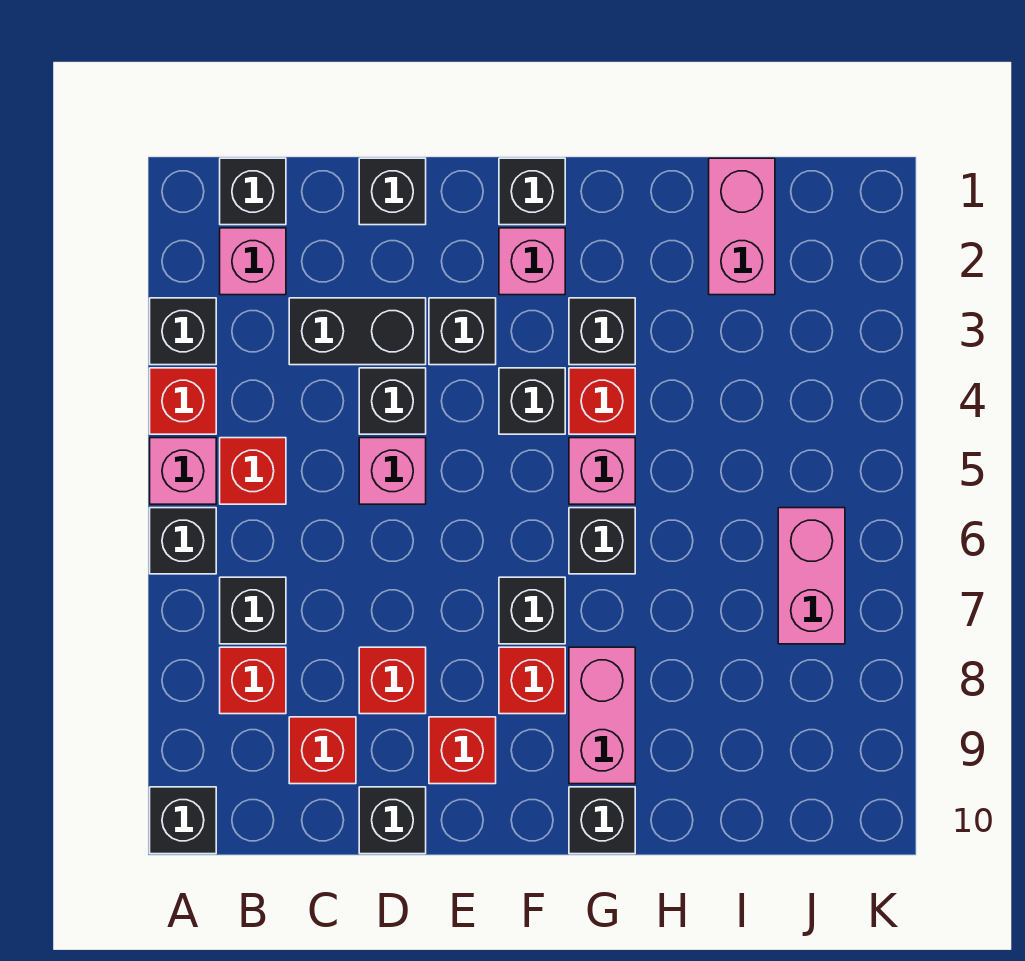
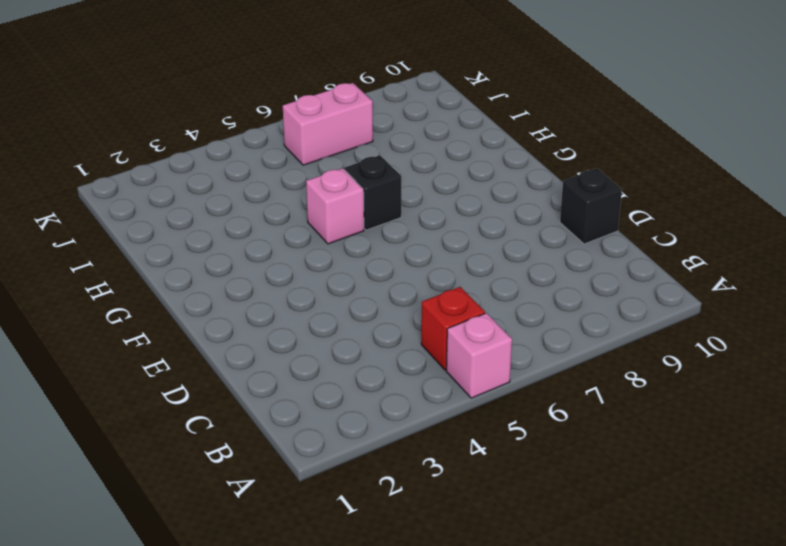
none -> black 1x1 brick [150,298,216,365]
none -> red 1x1 brick [150,368,216,434]
none -> black 1x1 brick [150,508,216,574]
none -> black 1x1 brick [150,787,216,854]

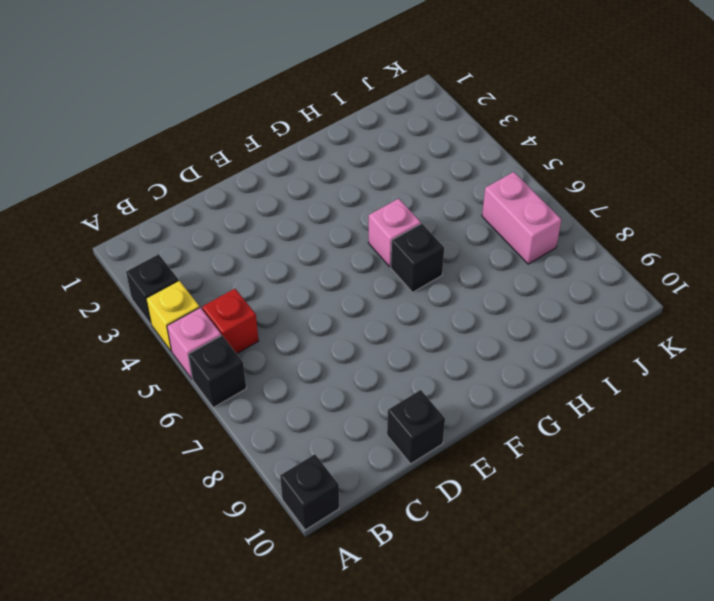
yellow 1x1 brick [146,281,200,351] -> red 1x1 brick [150,368,216,434]
none -> black 1x1 brick [220,158,286,225]
none -> pink 1x1 brick [220,228,286,295]
none -> black 1x1 brick [220,577,286,644]
none -> red 1x1 brick [220,647,286,714]

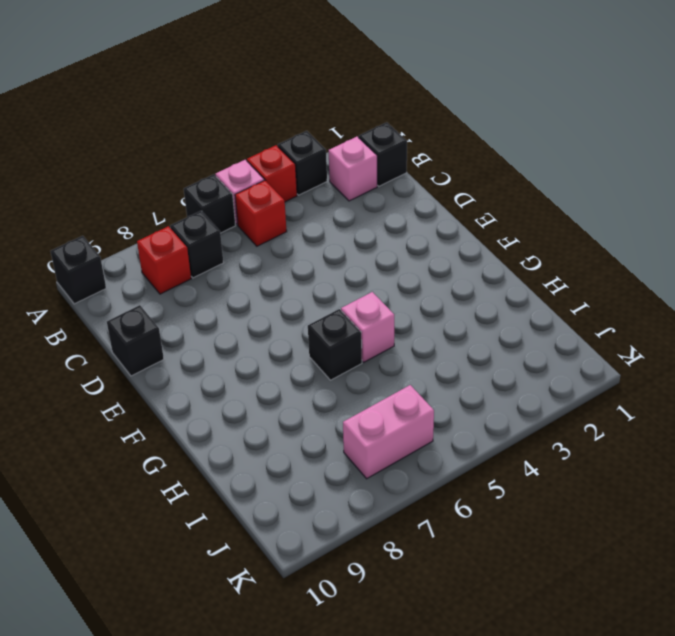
none -> black 1x2 brick [289,298,426,365]
none -> red 1x1 brick [289,717,356,784]
none -> black 1x1 brick [359,158,426,225]
none -> black 1x1 brick [359,368,426,434]

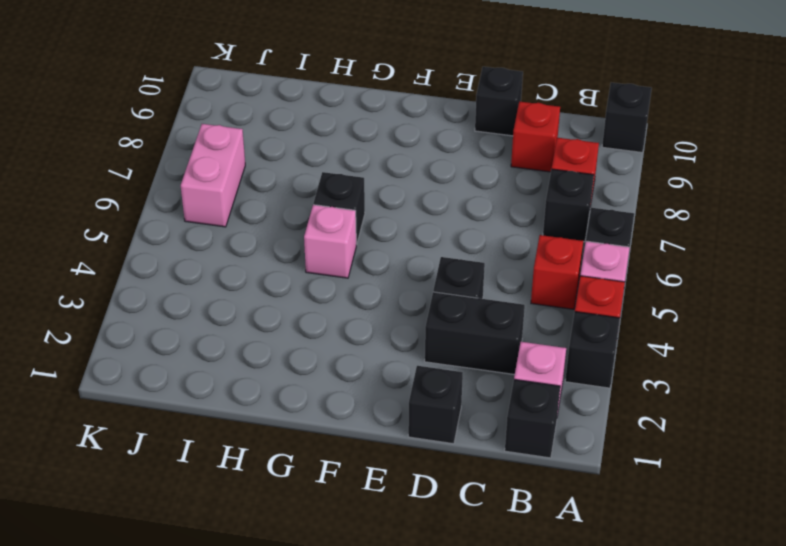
none -> pink 1x1 brick [359,438,426,504]
none -> red 1x1 brick [359,647,426,714]
none -> black 1x1 brick [429,298,496,365]
none -> red 1x1 brick [429,717,496,784]

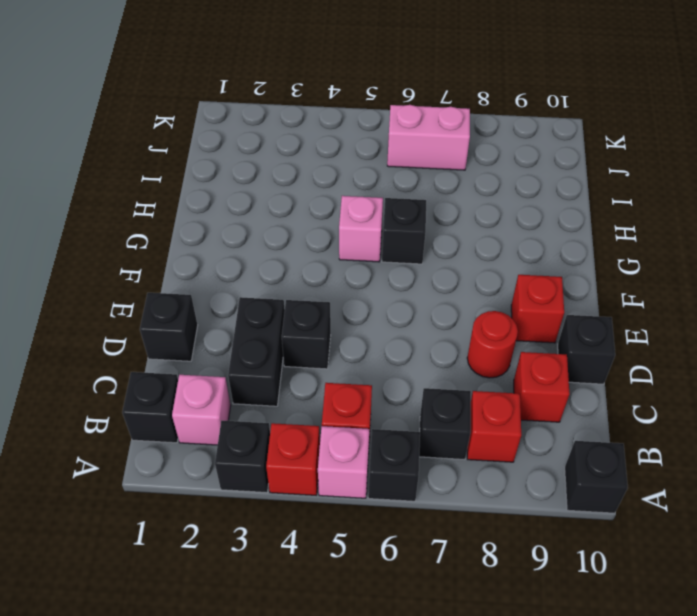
red 1x1 round brick [467,311,518,378] -> red 1x1 brick [359,647,426,714]
none -> pink 1x1 brick [359,438,426,504]
none -> black 1x1 brick [429,298,496,365]
none -> black 1x1 brick [499,158,565,225]
none -> pink 1x1 brick [499,228,565,295]

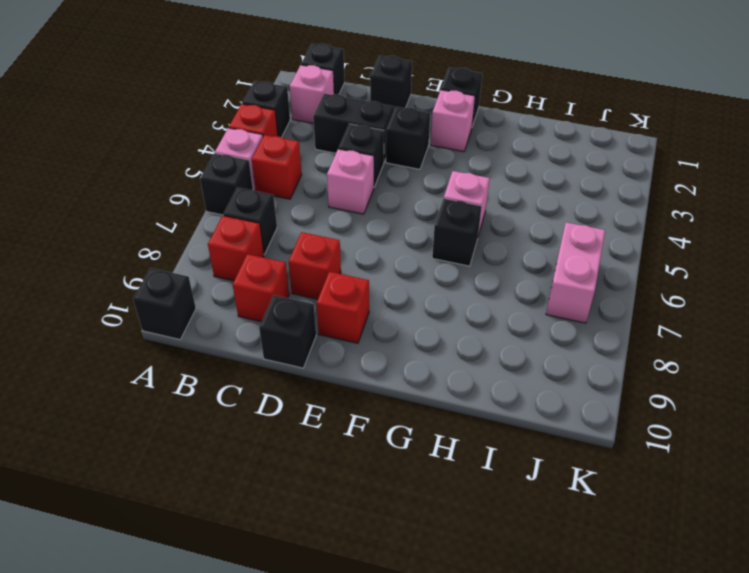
none -> black 1x1 brick [499,368,565,434]
none -> black 1x1 brick [499,577,565,644]
none -> red 1x1 brick [499,647,565,714]
none -> black 1x1 brick [569,298,635,365]

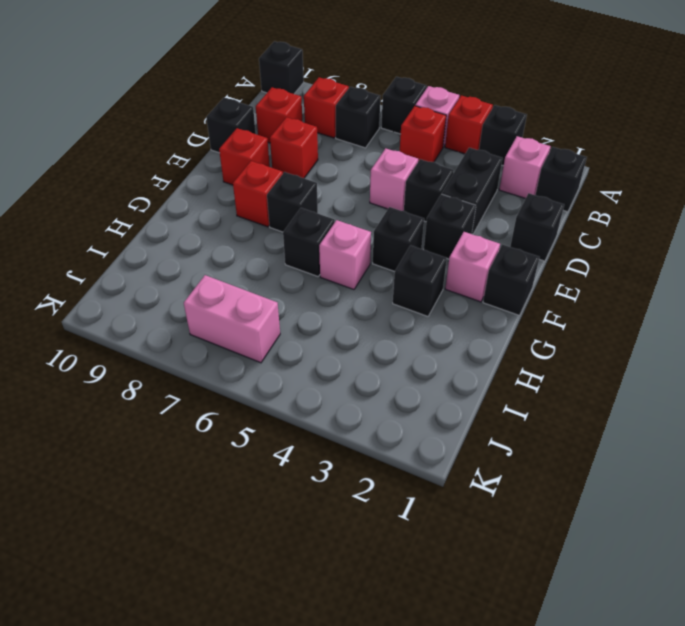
none -> red 1x1 brick [569,368,635,434]
none -> pink 1x2 brick [569,647,635,784]
none -> black 1x1 brick [569,787,635,854]
none -> pink 1x2 brick [709,158,775,295]

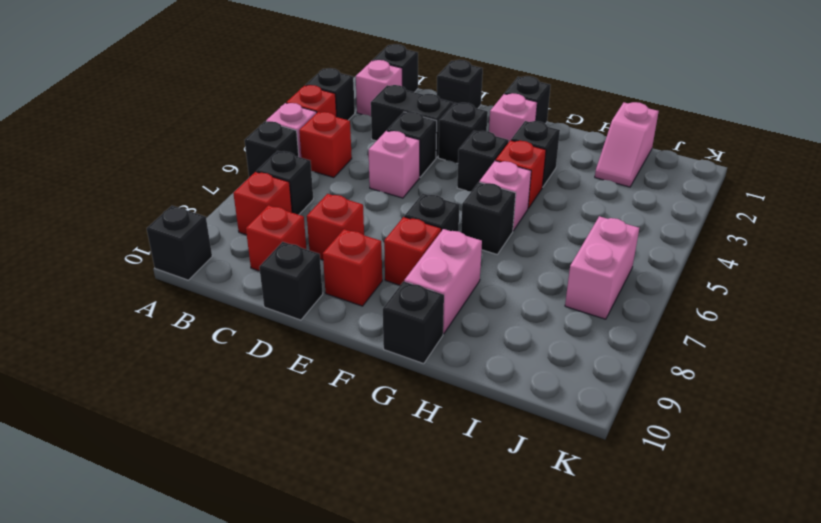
pink 1x2 slope [595,102,659,187] -> pink 1x2 brick [709,158,775,295]

